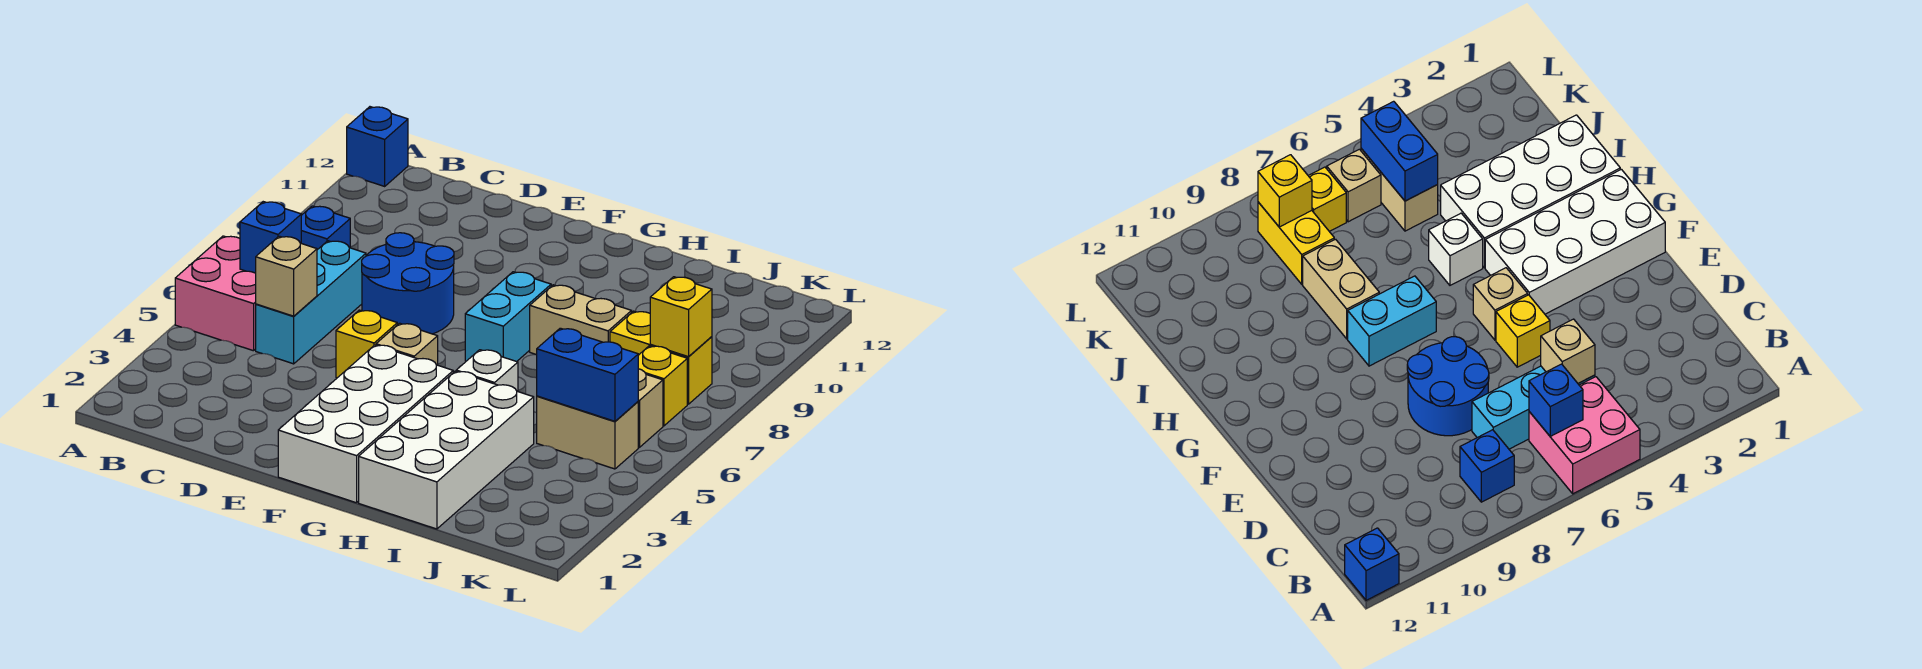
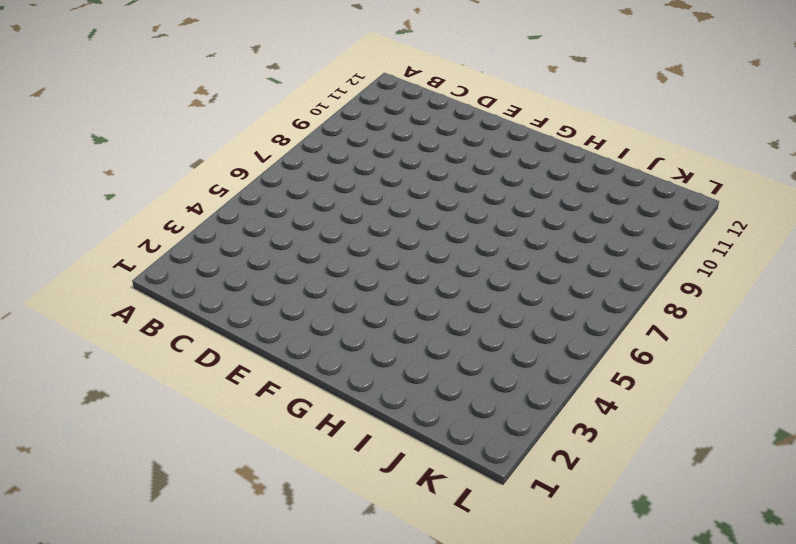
none -> pink 2x2 brick [175,236,256,351]
none -> blue 1x1 brick [347,107,408,186]
none -> blue 1x1 brick [301,206,350,250]

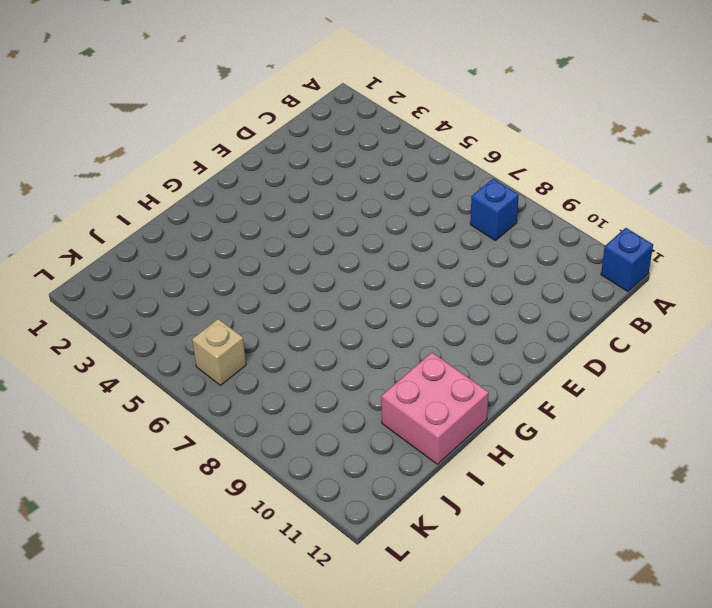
pink 2x2 brick [381,353,489,464] -> pink 2x2 brick moved to [175,236,256,351]
none -> cyan 1x3 brick [256,241,366,364]
none -> blue 2x2 round brick [362,233,454,334]
none -> yellow 1x1 brick [336,310,397,378]

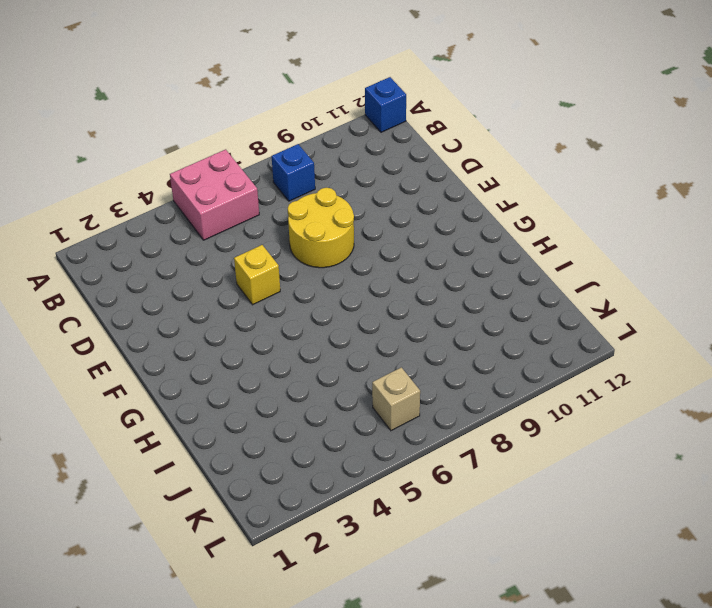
yellow 2x2 round brick [288,188,354,268] -> blue 2x2 round brick [362,233,454,334]
none -> cyan 1x3 brick [256,241,366,364]
none -> white 2x4 brick [278,345,453,503]
none -> tan 1x1 brick [376,323,438,365]

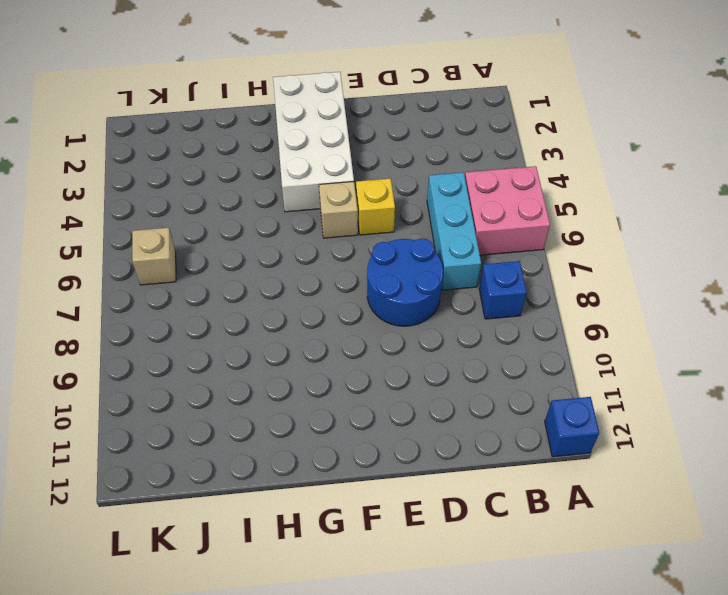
none -> cyan 1x2 brick [465,272,551,362]
none -> white 2x4 brick [359,371,534,529]
none -> white 1x1 brick [456,350,518,391]

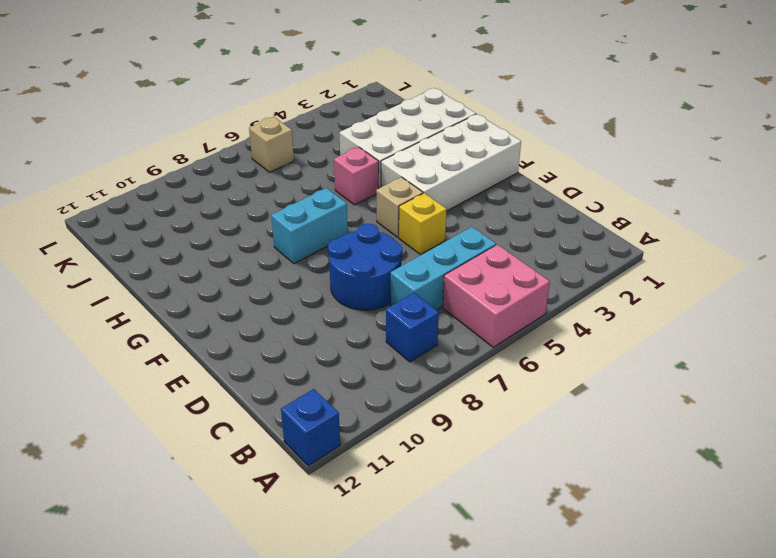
pink 1x1 brick [334,147,379,205] -> white 1x1 brick [456,350,518,391]
none -> tan 1x2 brick [530,285,632,355]
none -> tan 1x2 brick [537,396,638,469]
none -> yellow 1x2 brick [610,311,712,404]

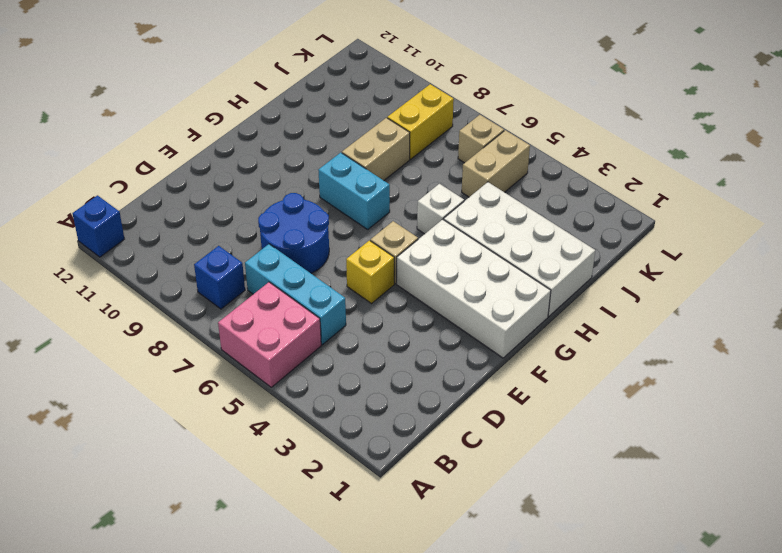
none -> yellow 1x1 brick [638,346,687,426]
none -> blue 1x1 brick [240,202,301,273]
none -> tan 1x1 brick [256,236,317,316]

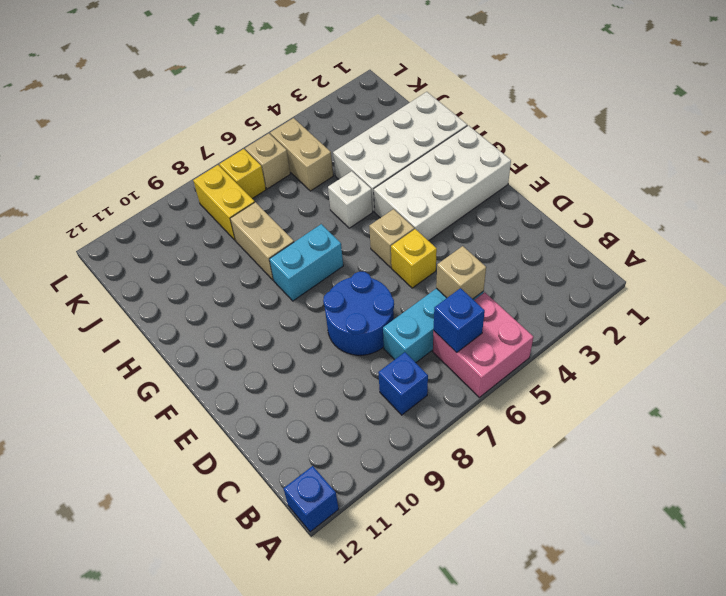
none -> blue 1x2 brick [537,328,638,421]
none -> yellow 1x1 brick [650,277,712,357]

